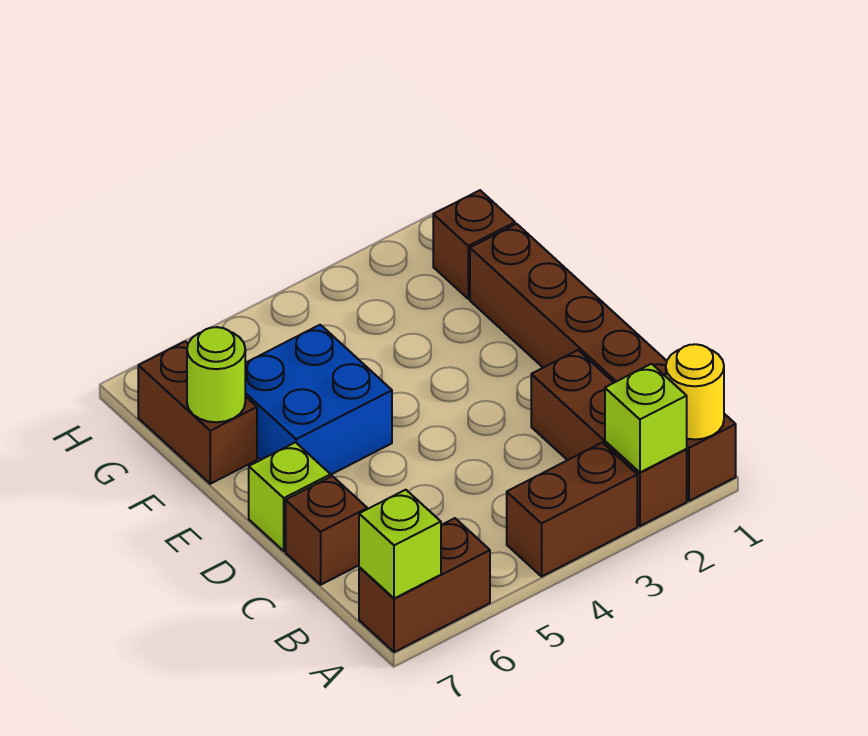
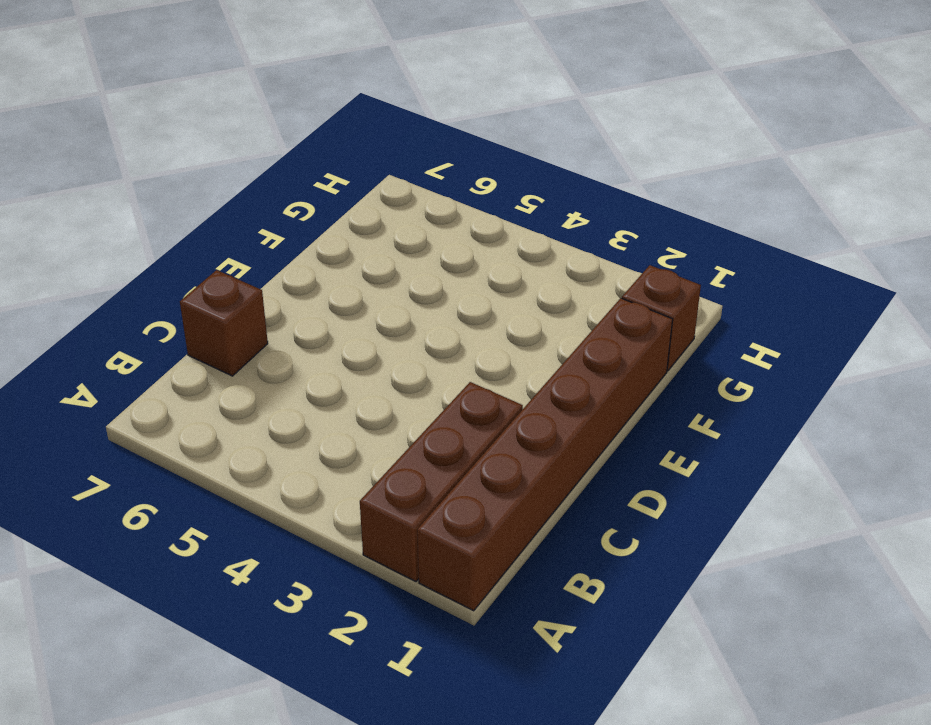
none -> brown 1x2 brick [507,443,637,576]
none -> brown 1x2 brick [359,518,490,652]
none -> lime 1x1 brick [249,442,331,551]

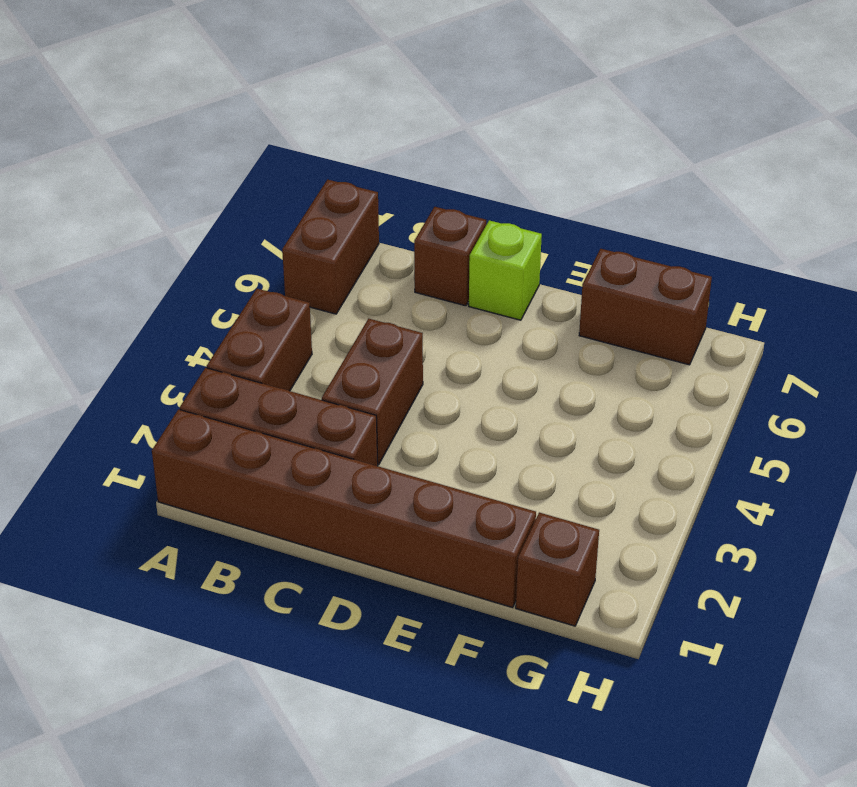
brown 1x2 brick [322,319,423,465] -> none
none -> blue 2x2 brick [245,325,392,474]
none -> yellow 1x1 round brick [666,344,724,440]
none -> lime 1x1 brick [605,364,687,472]

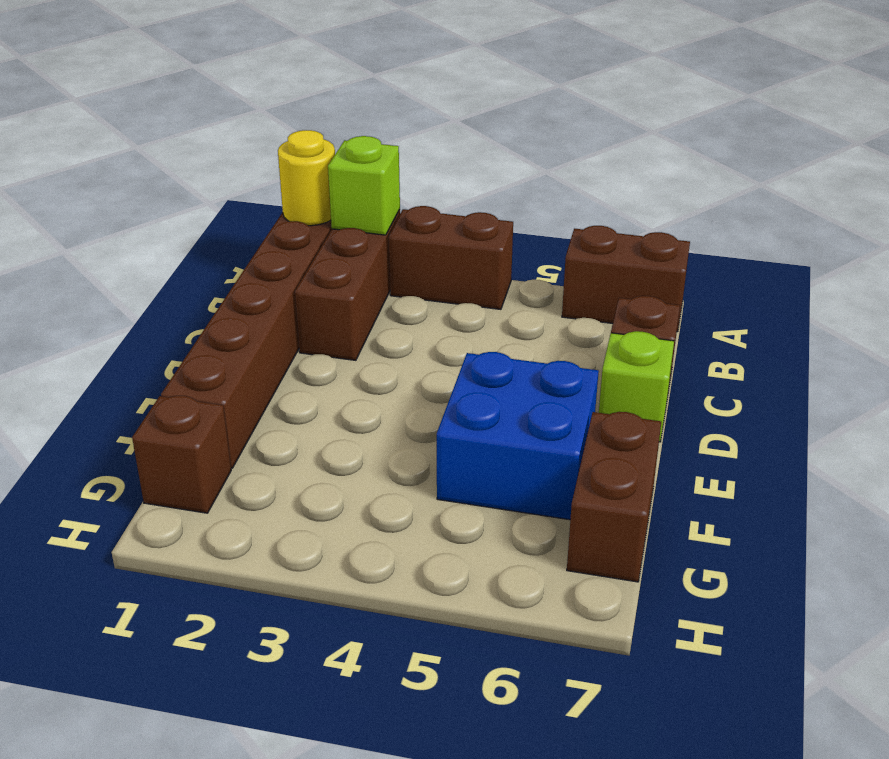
none -> lime 1x1 brick [359,490,441,598]
none -> lime 1x1 round brick [187,327,245,422]

